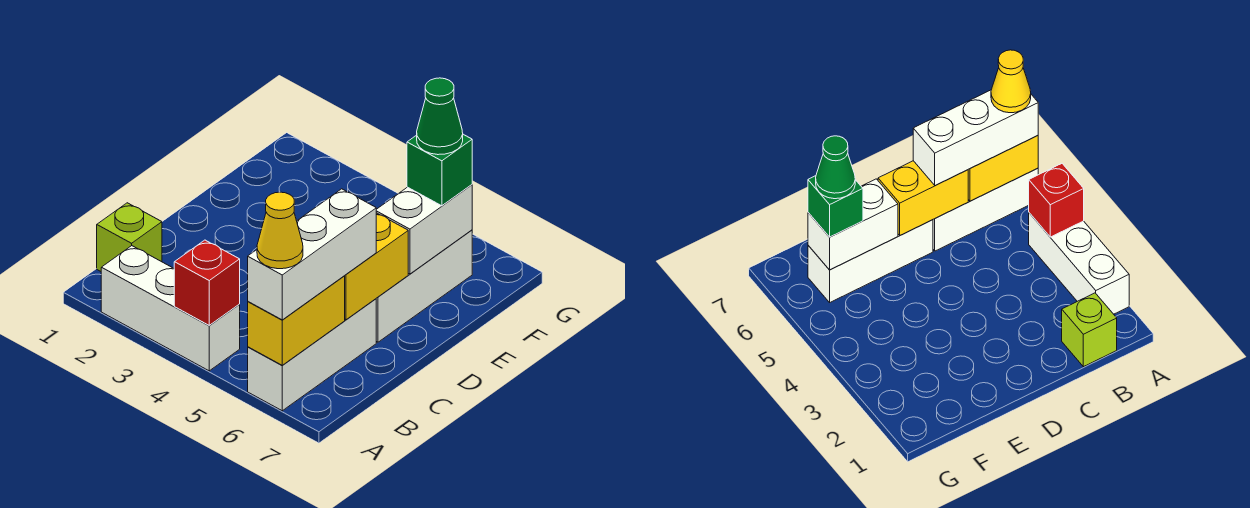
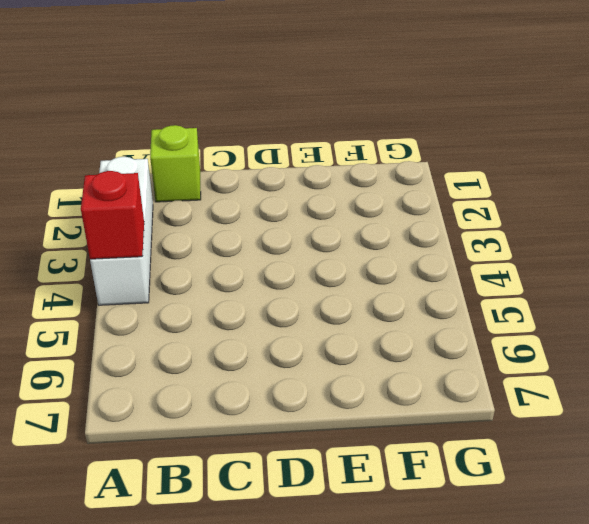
none -> white 1x3 brick [248,299,376,411]
none -> white 1x3 brick [376,230,472,342]
none -> yellow 1x2 brick [248,276,345,365]

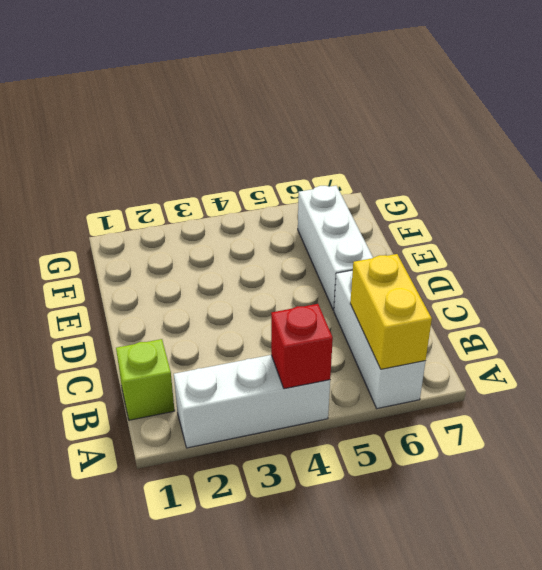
none -> yellow 1x2 brick [345,213,408,320]
none -> white 1x2 brick [376,185,472,274]
none -> white 1x3 brick [248,189,376,320]

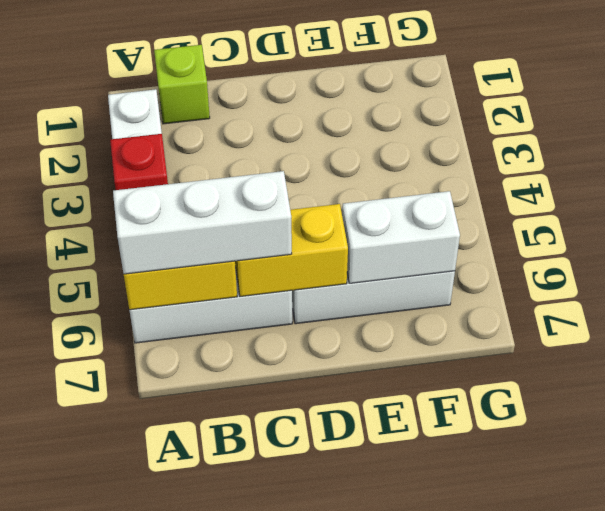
none -> green 1x1 brick [407,134,472,206]
none -> yellow 1x1 cone [257,192,303,269]
none -> green 1x1 cone [417,78,463,155]

